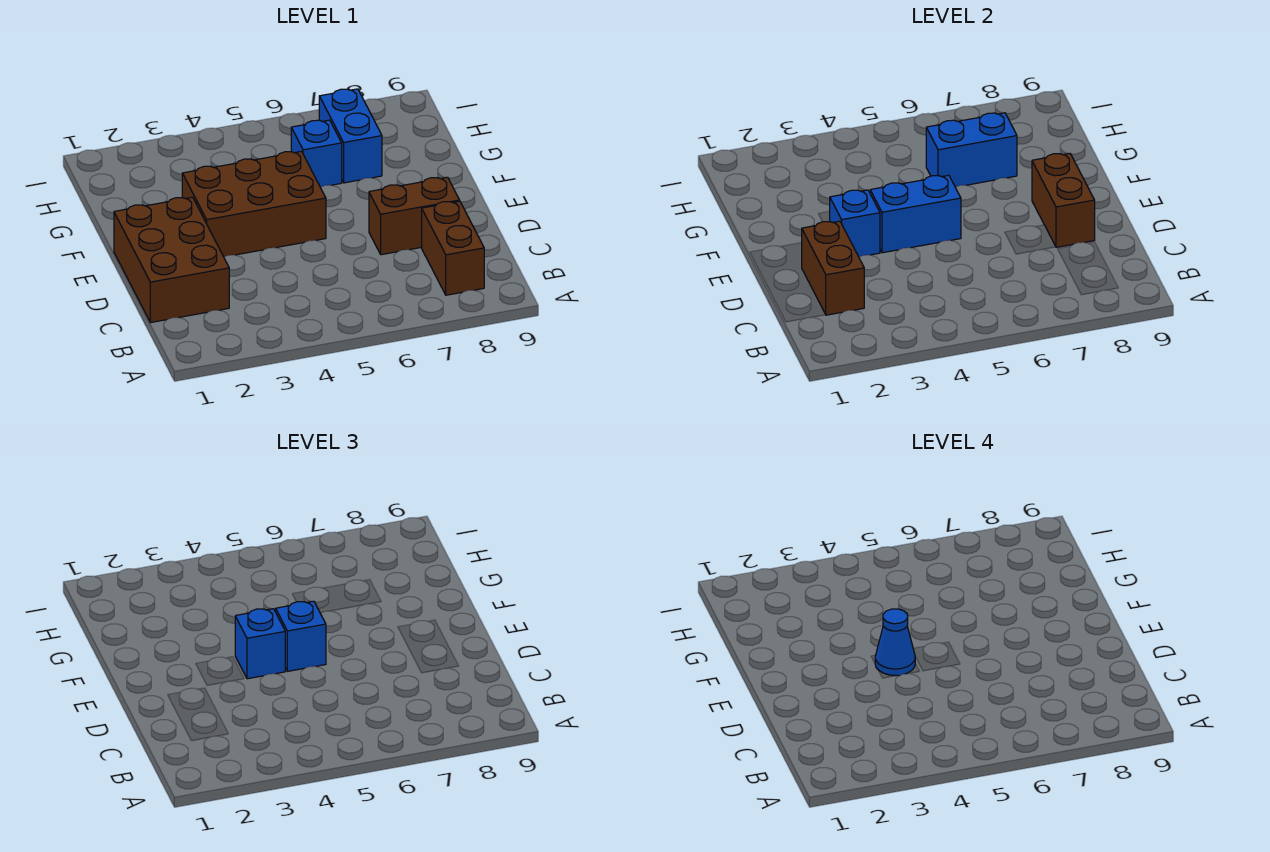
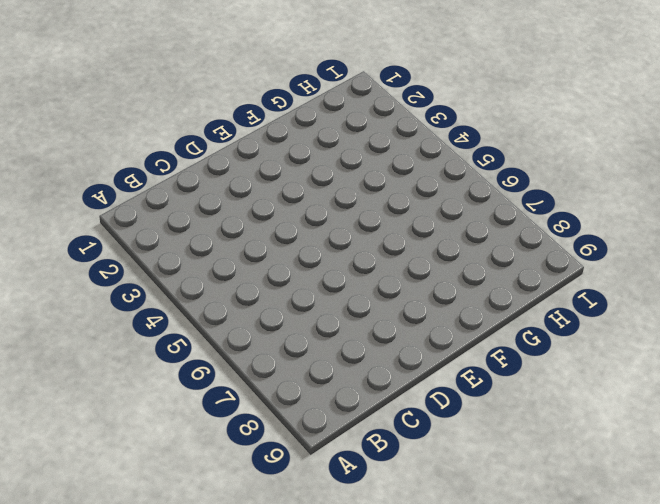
none -> brown 1x2 brick [422,201,484,295]
none -> brown 2x3 brick [114,197,229,323]
none -> brown 1x2 brick [369,177,460,255]

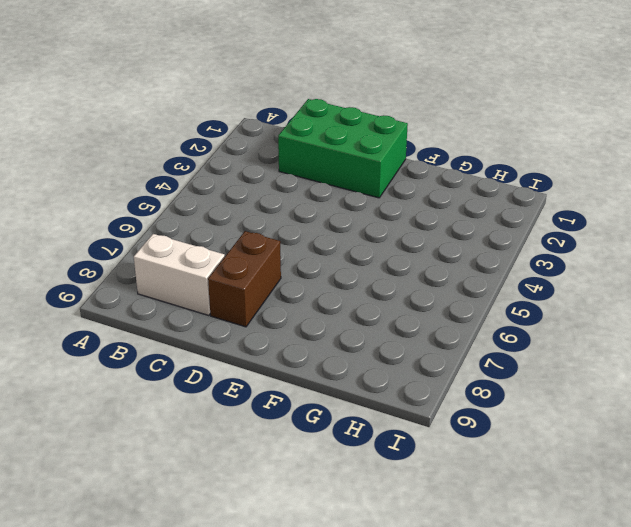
white 1x2 brick [134,234,225,315] -> brown 1x2 brick [422,201,484,295]
green 2x3 brick [278,99,408,198] -> brown 2x3 brick [114,197,229,323]
none -> brown 2x3 brick [182,151,326,257]
none -> blue 1x1 brick [291,120,342,187]
none -> blue 1x2 brick [319,89,382,183]

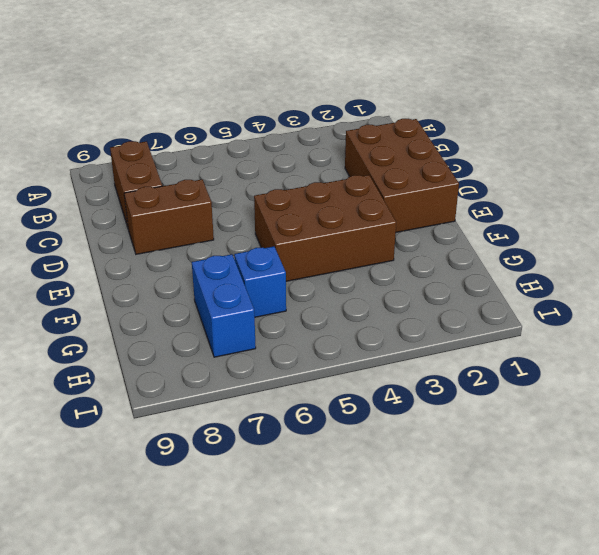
none -> brown 1x2 brick [802,221,864,315]
none -> brown 1x2 brick [1032,154,1095,247]
none -> blue 1x1 brick [830,190,880,257]

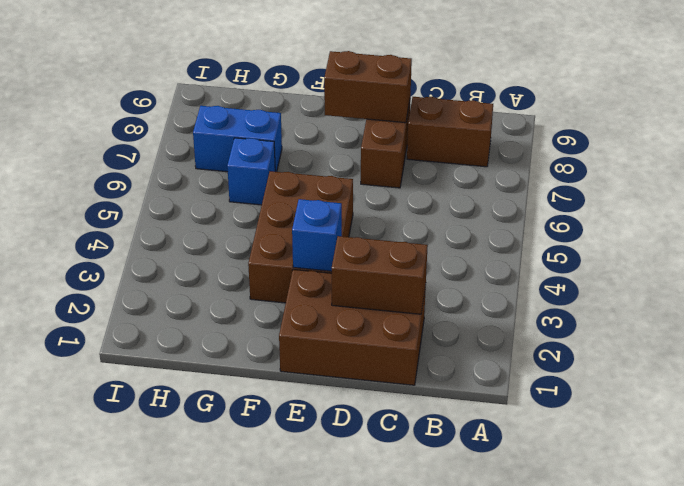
none -> blue 1x2 brick [870,175,961,253]
none -> blue 1x2 brick [926,113,1017,187]
none -> blue 1x1 brick [235,609,285,679]

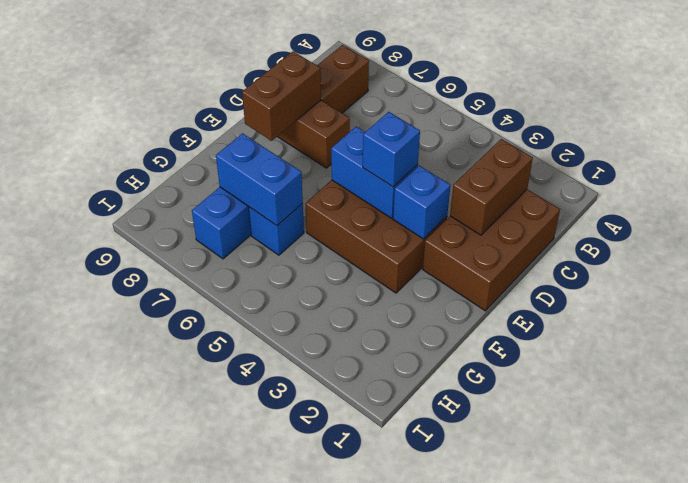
none -> blue 1x1 brick [276,601,326,671]
none -> blue 1x1 cone [875,609,915,676]

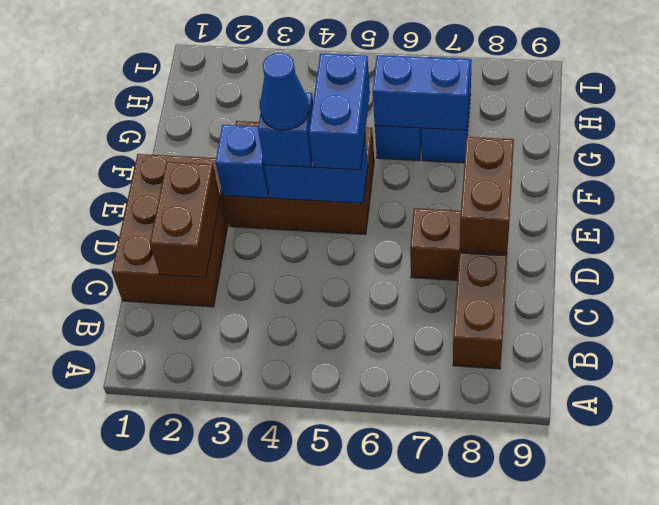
blue 1x2 brick [309,54,370,170] -> blue 1x1 brick [276,601,326,671]

